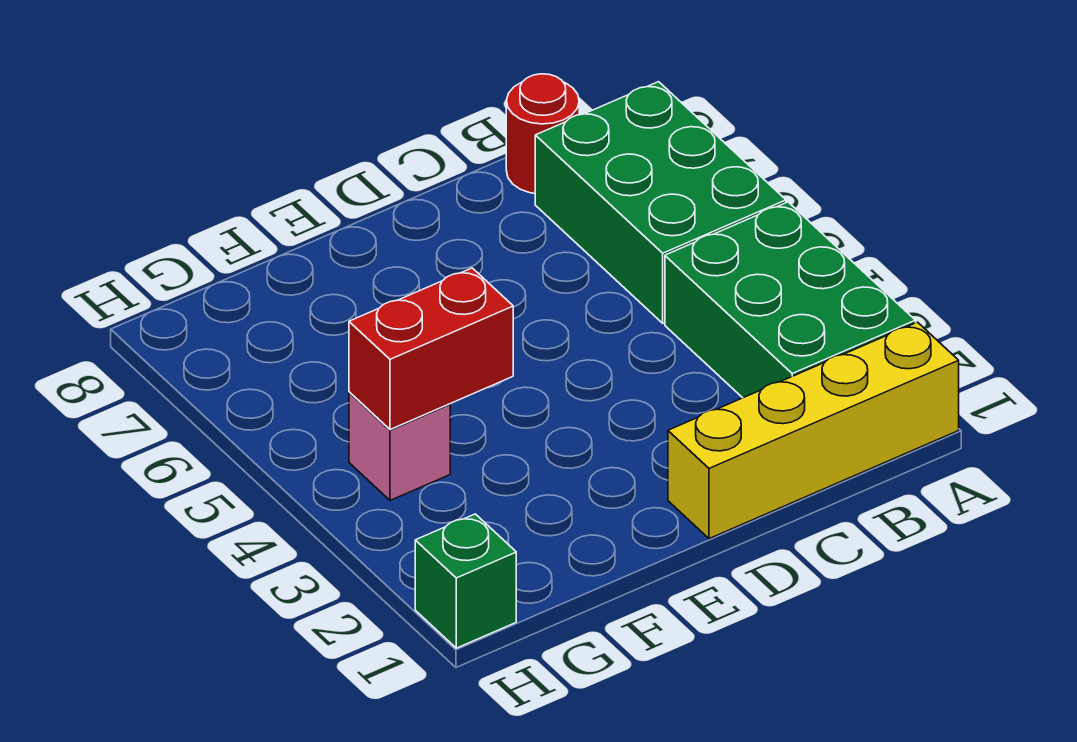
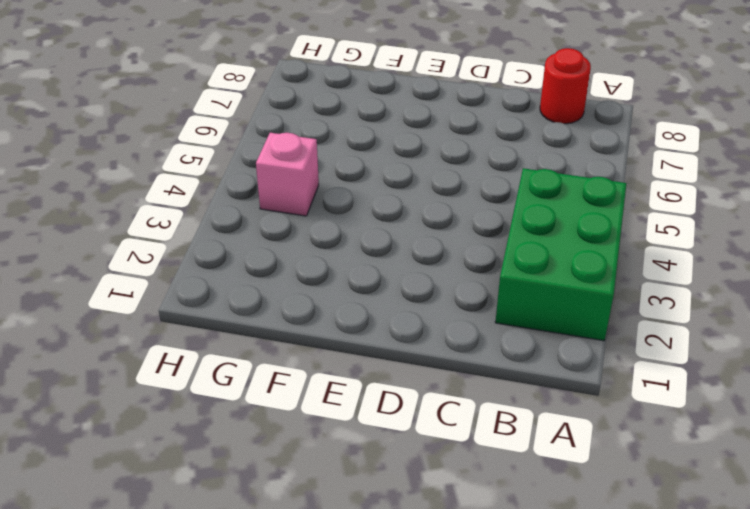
none -> yellow 1x4 brick [668,322,959,539]
none -> green 2x3 brick [535,82,786,323]

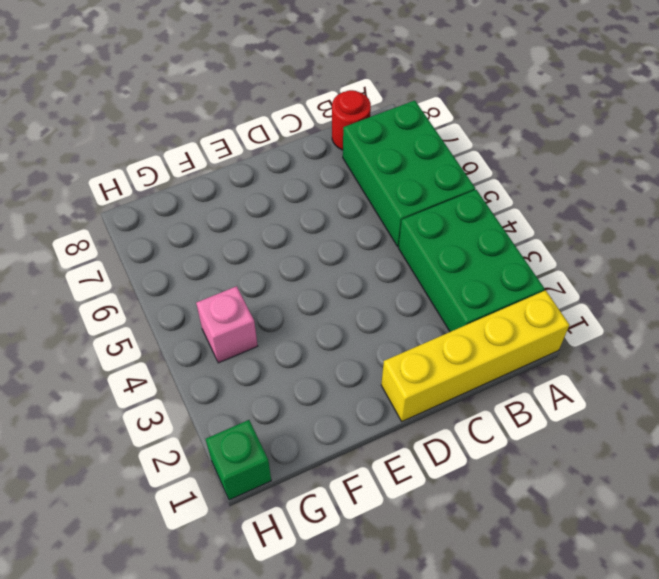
none -> red 1x2 brick [349,268,513,430]

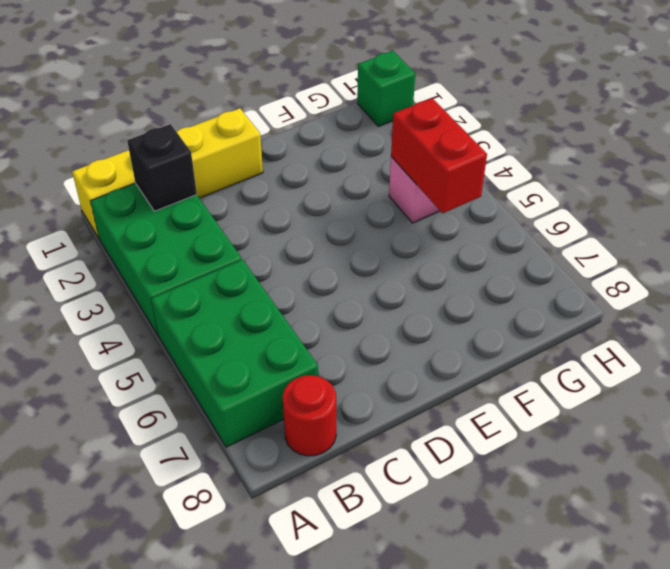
black 1x1 brick [127,124,197,211] -> none
red 1x2 brick [391,98,487,213] -> red 1x2 brick turned to [349,268,513,430]

